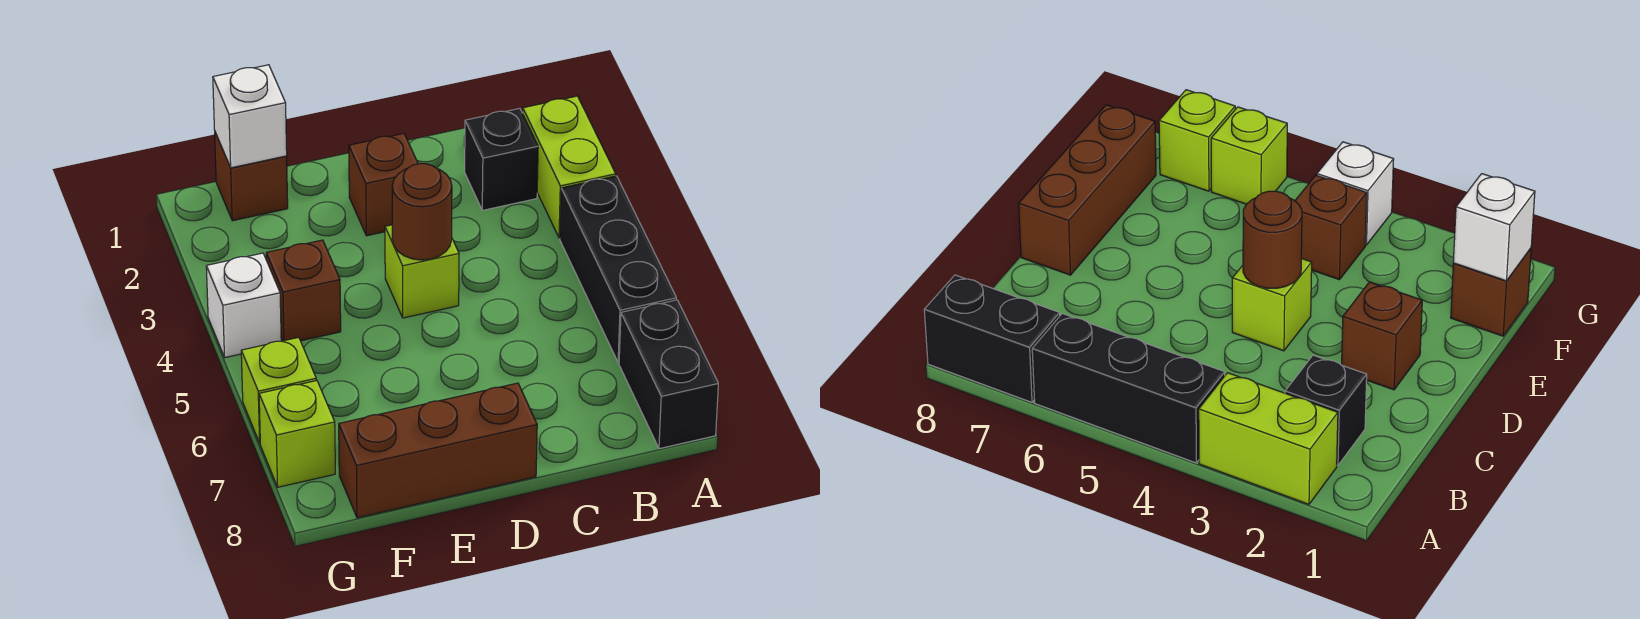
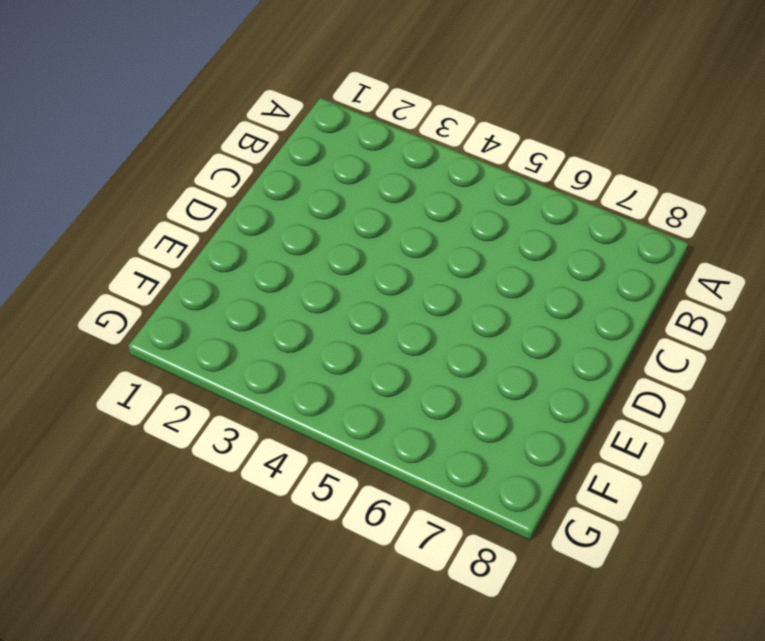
none -> lime 1x2 brick [523,96,616,238]
none -> black 1x3 brick [560,176,676,363]
none -> black 1x2 brick [619,300,718,449]

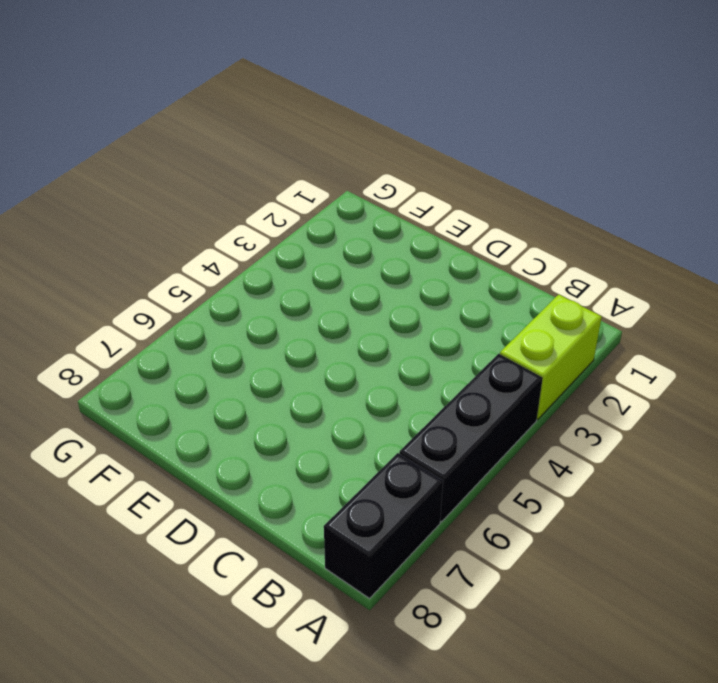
none -> black 1x1 brick [465,108,538,210]
none -> brown 1x1 brick [349,133,418,236]
none -> lime 1x1 brick [385,225,459,318]

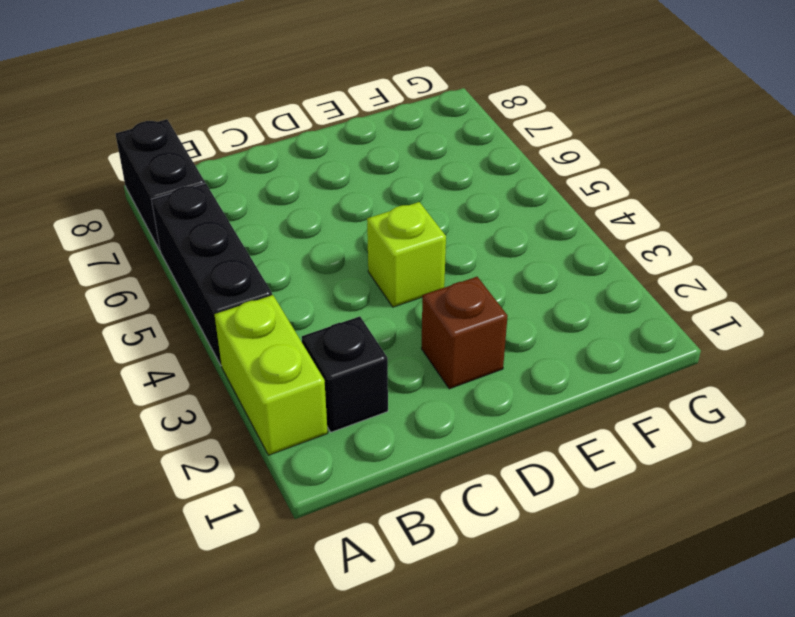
none -> brown 1x3 brick [339,383,537,518]
none -> brown 1x1 brick [215,132,288,221]
none -> brown 1x1 brick [266,240,341,341]

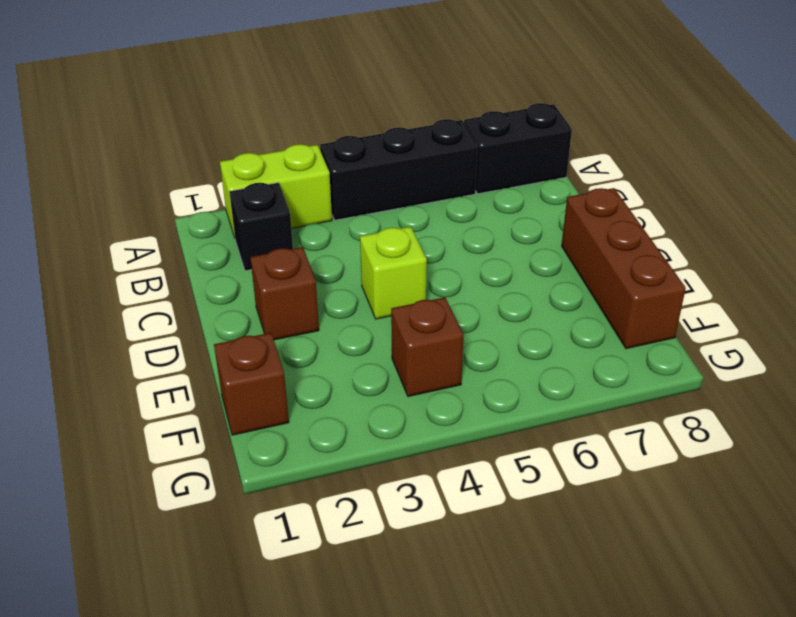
none -> white 1x1 brick [206,253,281,358]
none -> lime 1x1 brick [241,337,316,443]
none -> lime 1x1 brick [259,380,335,487]

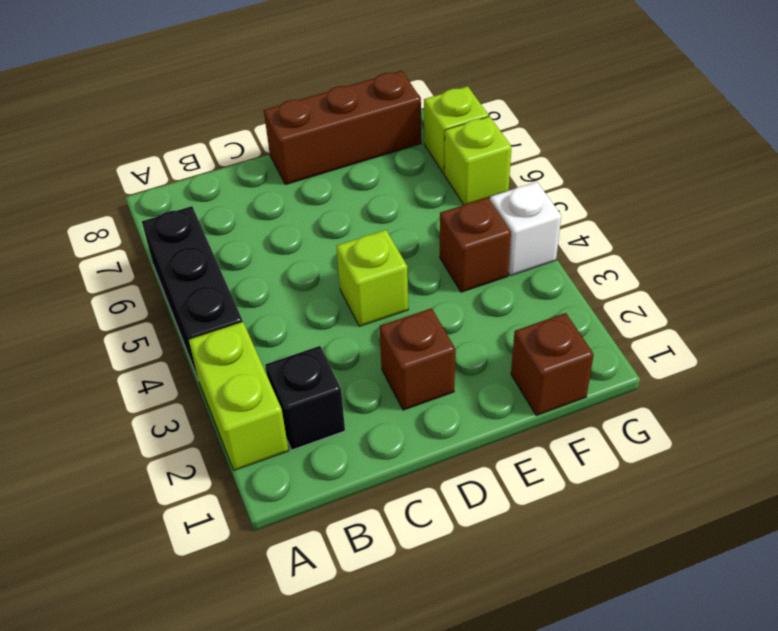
none -> black 1x2 brick [619,300,718,449]
none -> brown 1x1 round brick [392,164,452,260]
none -> white 1x1 brick [213,65,287,168]

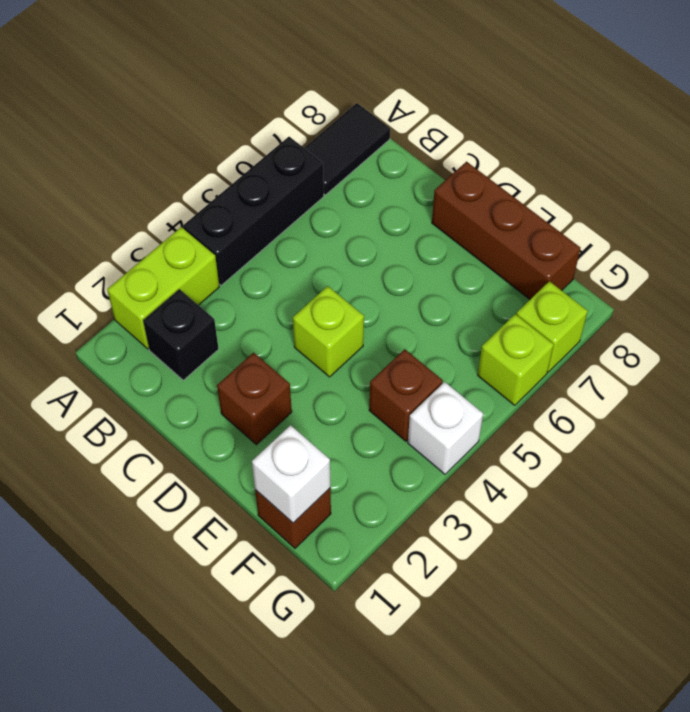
black 1x2 tile [304,103,390,195] -> black 1x2 brick [619,300,718,449]
none -> brown 1x1 round brick [392,164,452,260]

